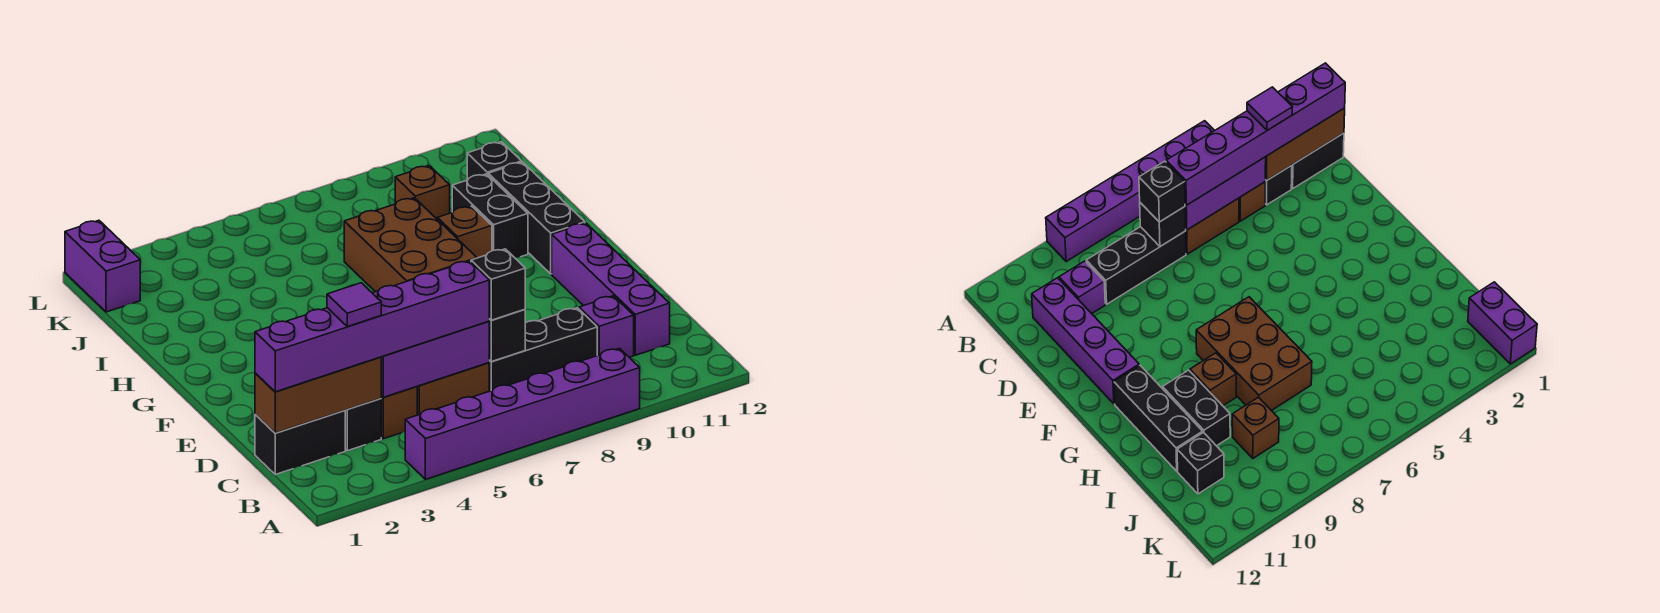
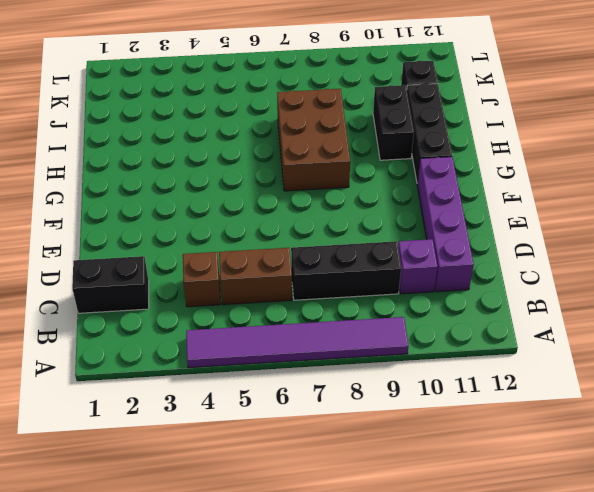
purple 1x6 tile [186,317,408,368] -> purple 1x6 brick [405,348,640,479]
none -> black 1x1 brick [345,398,381,451]
none -> brown 1x1 brick [437,206,492,258]
none -> brown 1x1 brick [395,166,450,219]

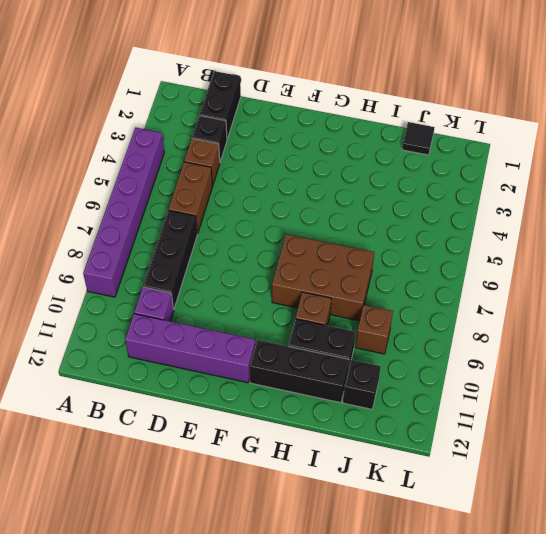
black 1x1 tile [402,122,435,155] -> none
none -> purple 1x2 brick [65,220,140,312]
none -> brown 1x3 brick [255,357,381,433]
none -> purple 1x3 brick [381,321,489,397]

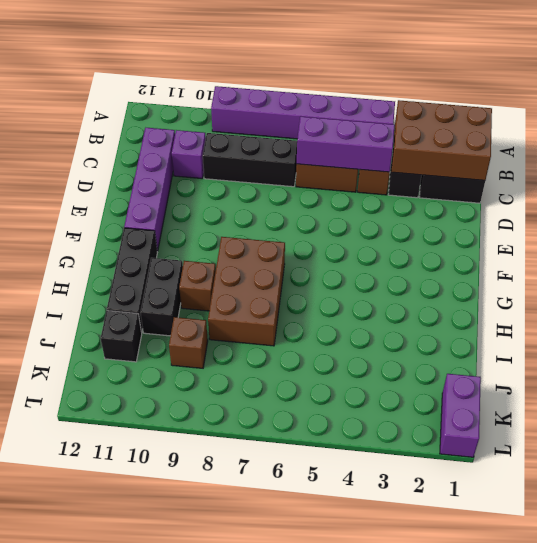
brown 2x3 brick [391,100,492,180] -> brown 1x3 brick [255,357,381,433]
none -> black 1x1 brick [489,310,525,362]
none -> purple 1x6 brick [255,261,489,392]
none -> black 1x1 brick [471,249,525,320]

